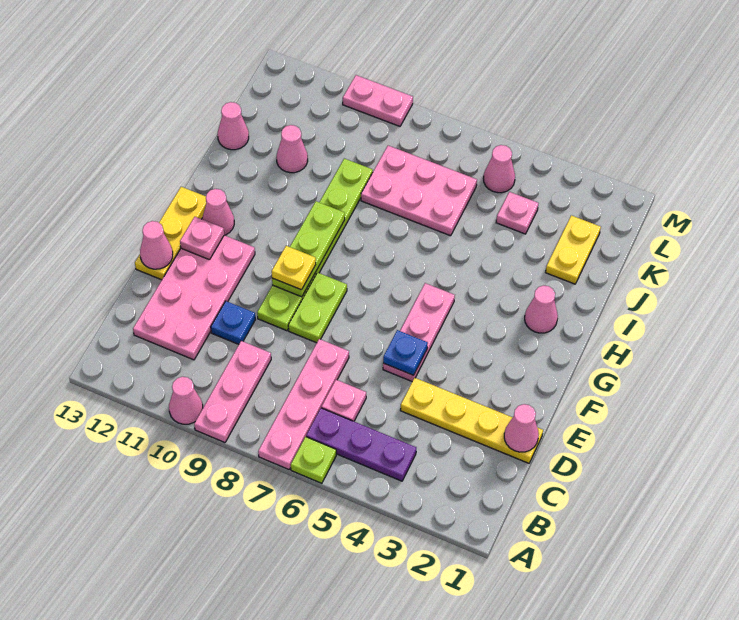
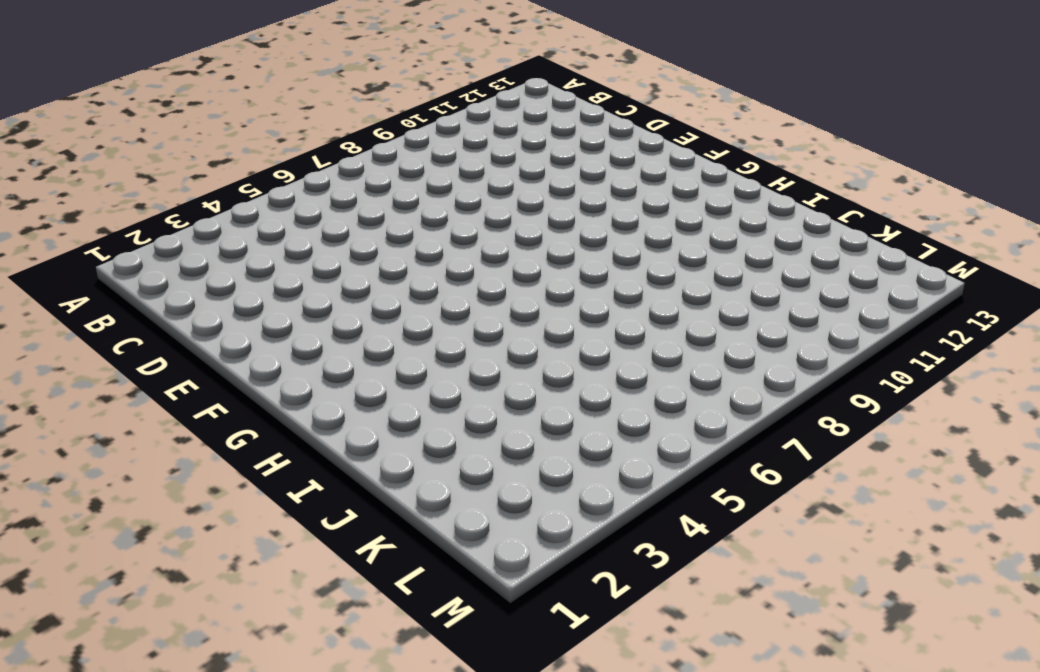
none -> lime 1x1 plate [291,437,336,483]
none -> pink 1x4 plate [258,339,349,469]
none -> pink 1x3 plate [194,341,271,443]

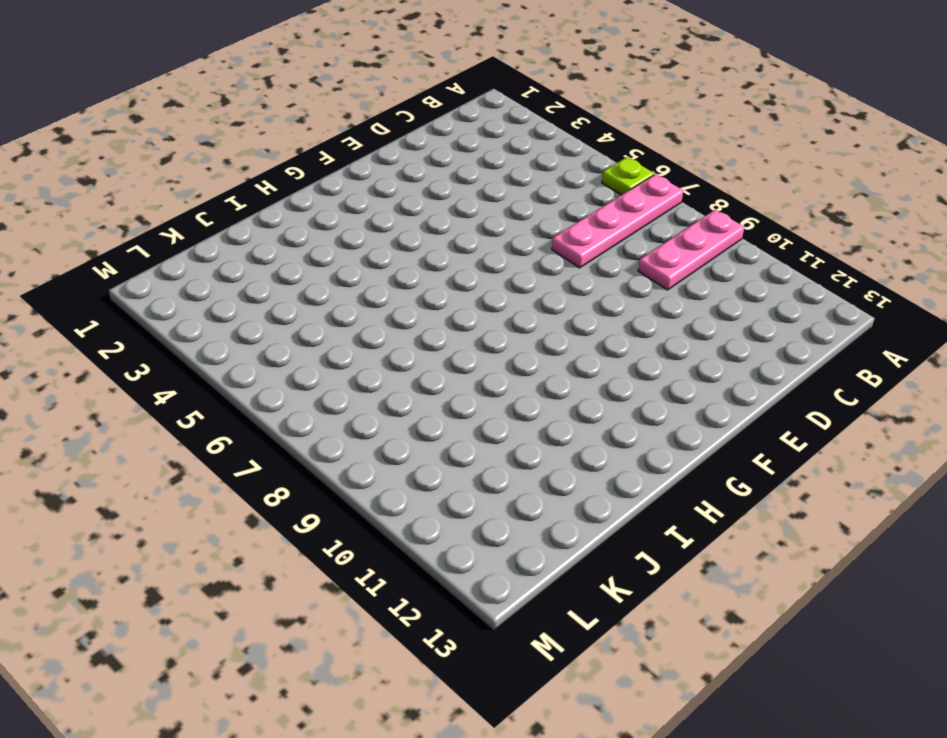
none -> pink 1x1 cone [169,377,203,424]
none -> purple 1x3 plate [306,408,416,481]
none -> pink 1x1 plate [322,380,366,421]

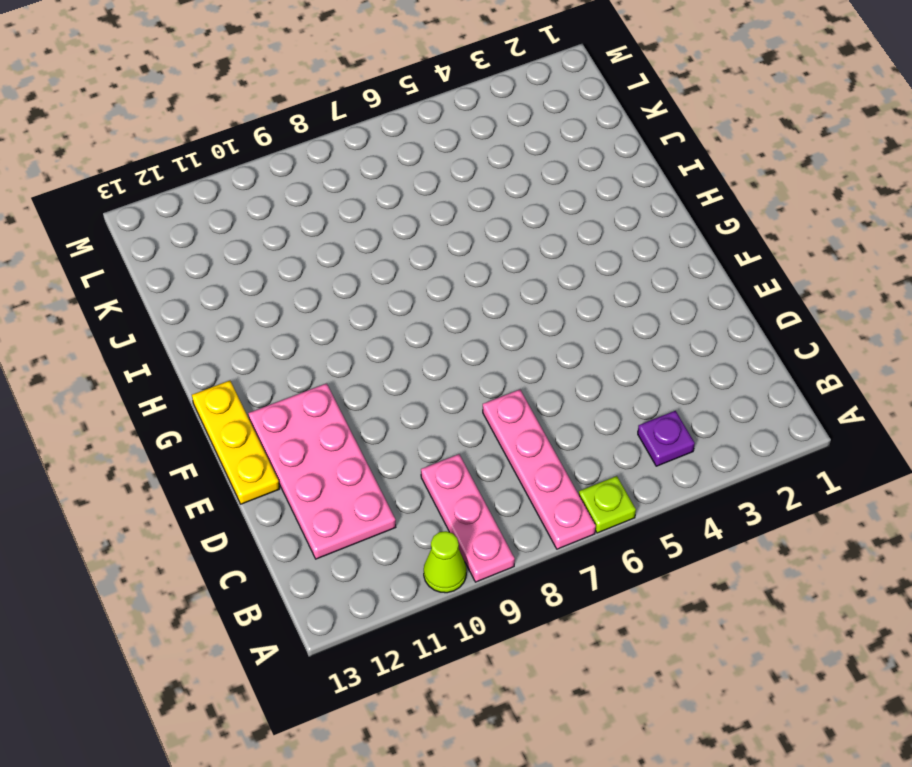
lime 1x1 cone [424,531,466,593] -> pink 1x1 cone [169,377,203,424]
purple 1x1 plate [638,411,695,466] -> purple 1x3 plate [306,408,416,481]
none -> pink 1x1 plate [322,380,366,421]
none -> yellow 1x4 plate [400,378,543,463]
none -> blue 1x1 plate [211,301,255,344]

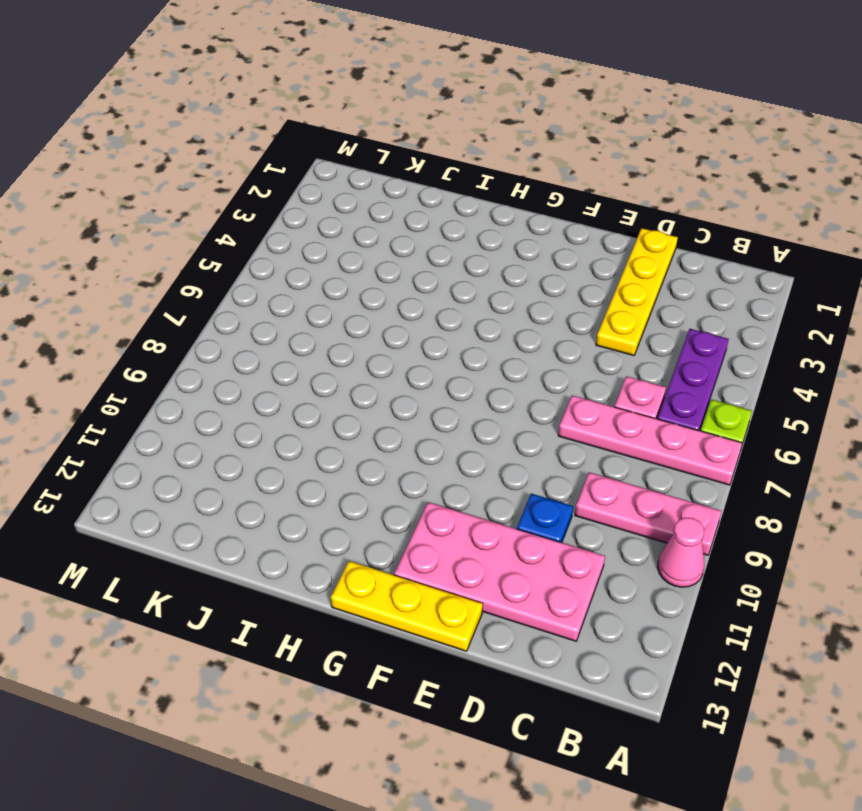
none -> pink 1x3 plate [383,283,455,381]
none -> lime 1x2 plate [288,273,347,343]
none -> lime 1x6 plate [257,159,373,331]

